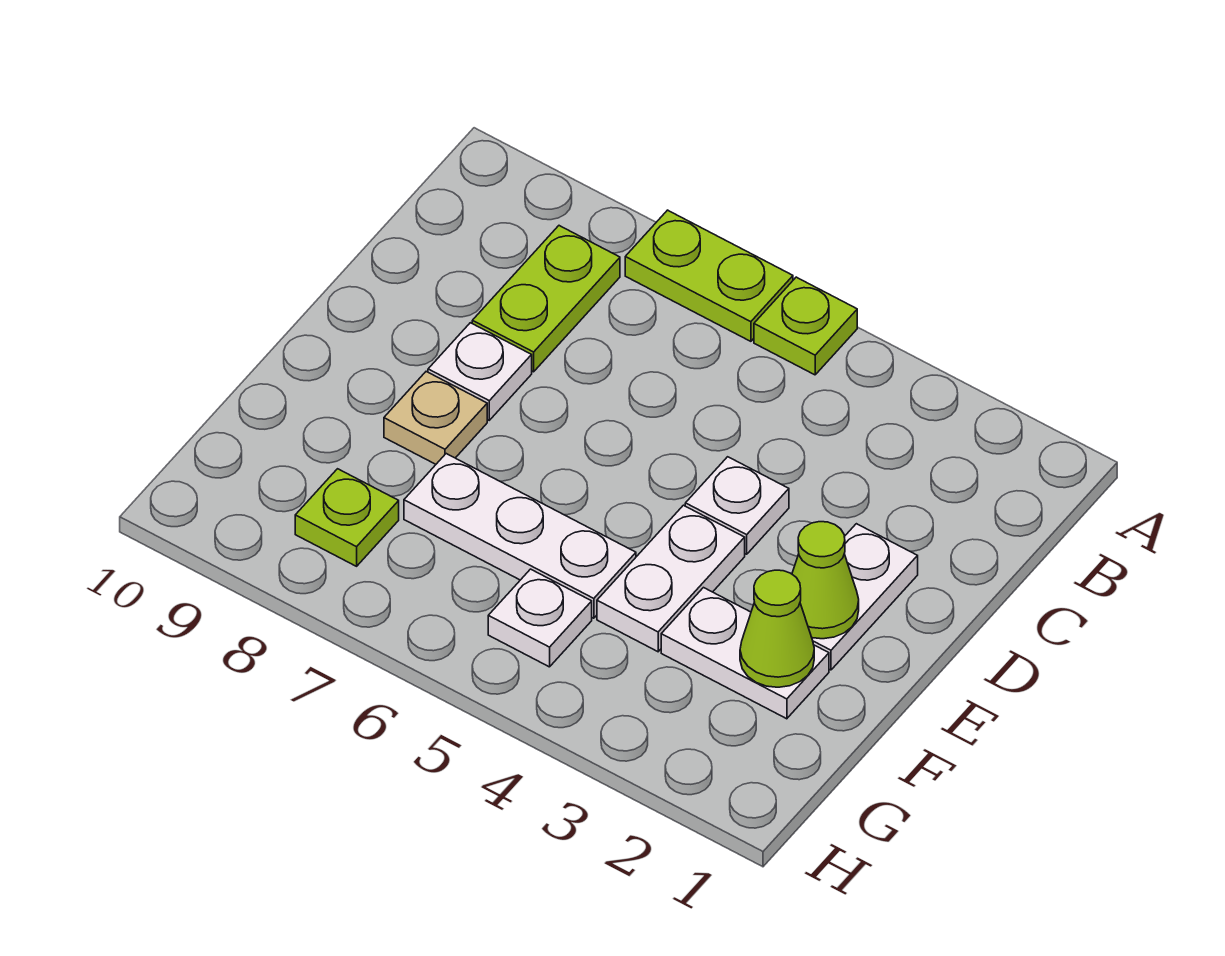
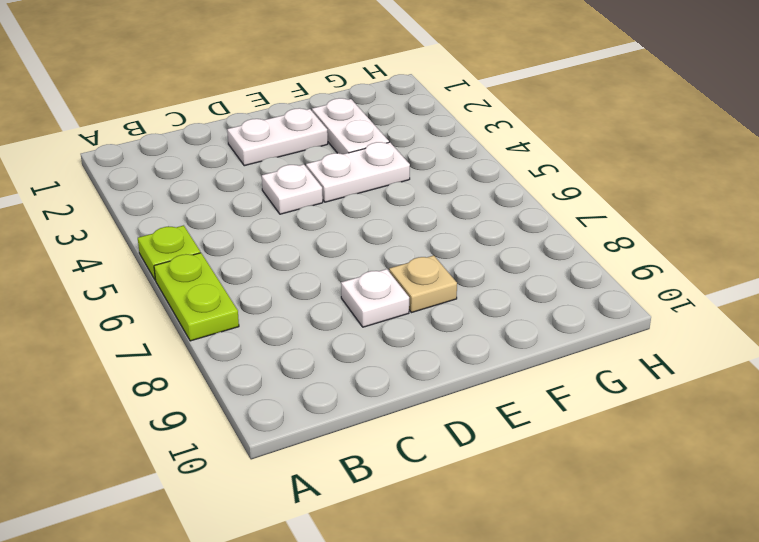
none -> lime 1x2 plate [472,226,620,372]
none -> white 1x3 plate [404,454,636,618]
none -> white 1x1 plate [488,569,592,667]

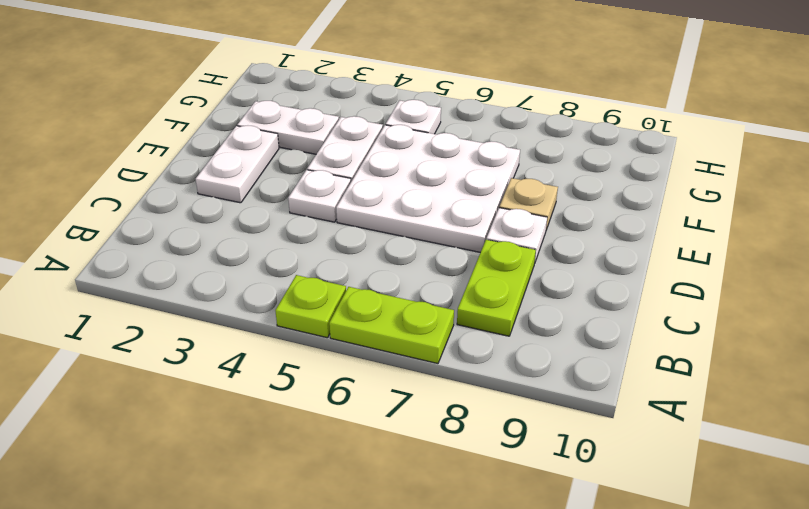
white 3x3 plate [336,125,520,252] -> white 1x3 plate [404,454,636,618]
none -> lime 1x1 plate [295,469,399,566]
none -> lime 1x1 cone [792,522,859,639]
none -> lime 1x1 cone [740,570,814,687]

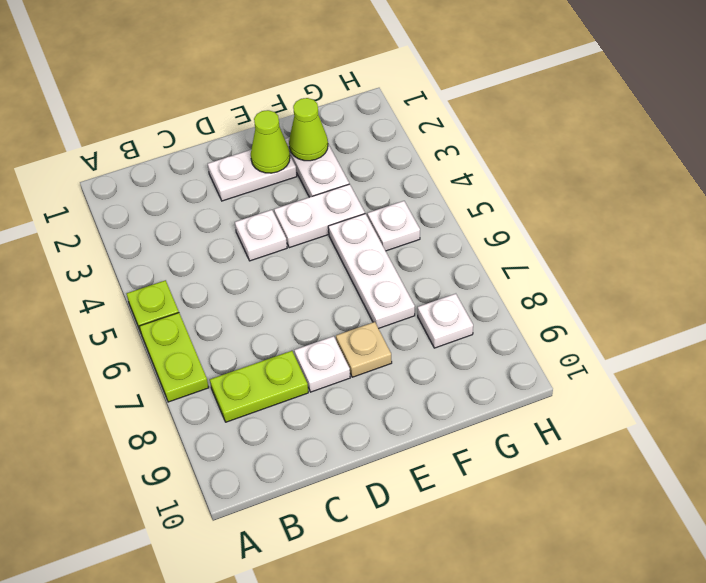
white 1x1 plate [418,294,473,348] -> lime 1x1 plate [295,469,399,566]

